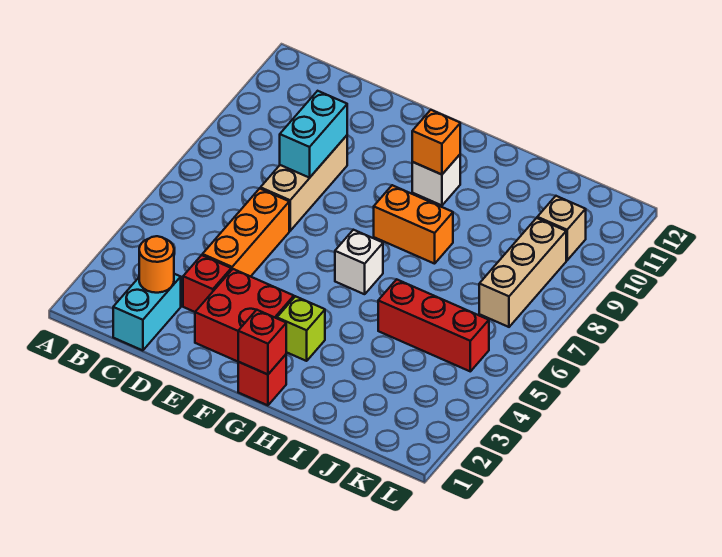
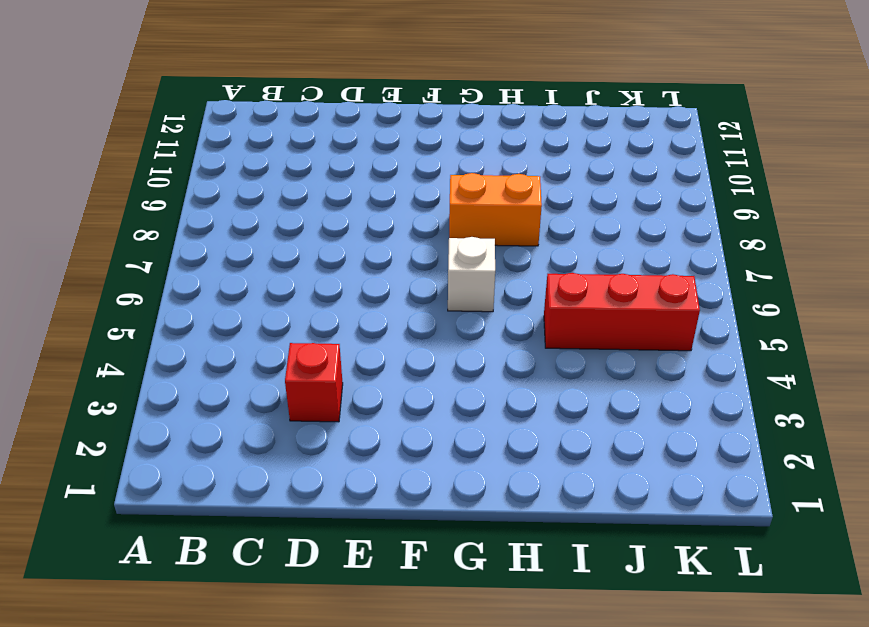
none -> cyan 1x2 brick [113,274,181,350]
none -> orange 1x3 brick [202,188,289,277]
none -> tan 1x3 brick [260,136,347,231]

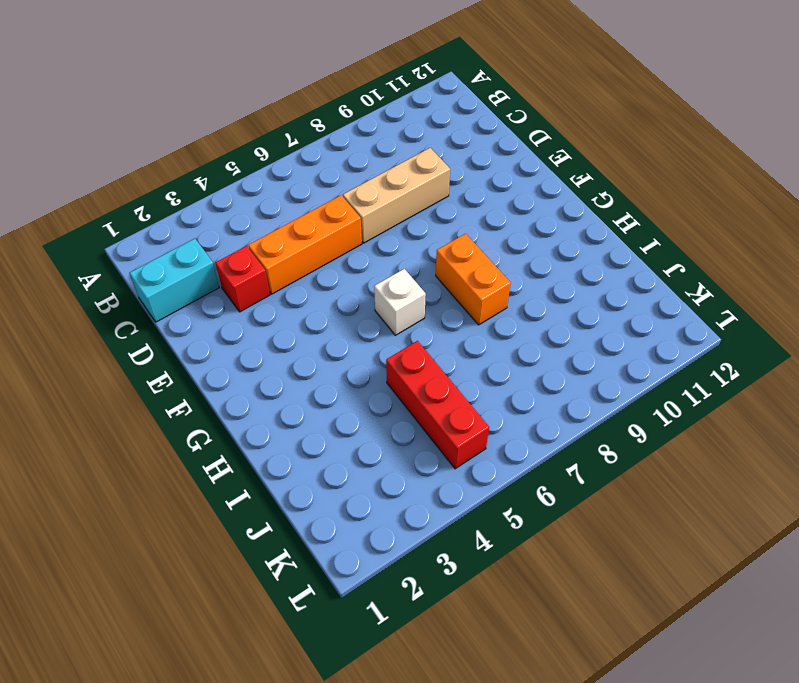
none -> red 2x2 brick [195,269,294,362]
none -> red 1x1 brick [238,355,286,405]
none -> lime 1x1 brick [277,296,325,361]

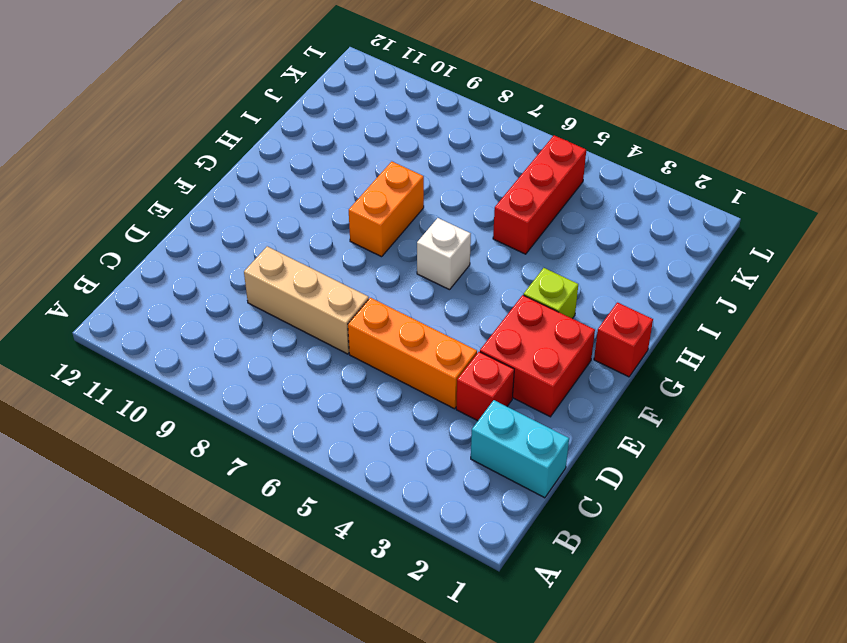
none -> white 1x1 brick [412,155,460,205]
none -> tan 1x3 brick [479,218,566,327]
none -> tan 1x1 brick [537,196,586,260]

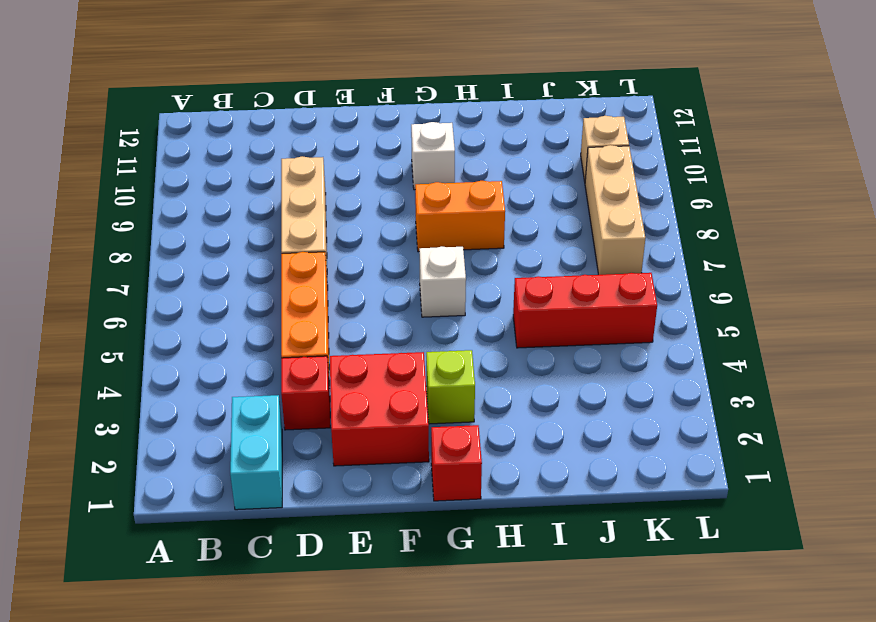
none -> orange 1x1 round brick [139,236,174,293]
none -> cyan 1x2 brick [280,91,347,178]
none -> red 1x1 brick [238,310,286,374]

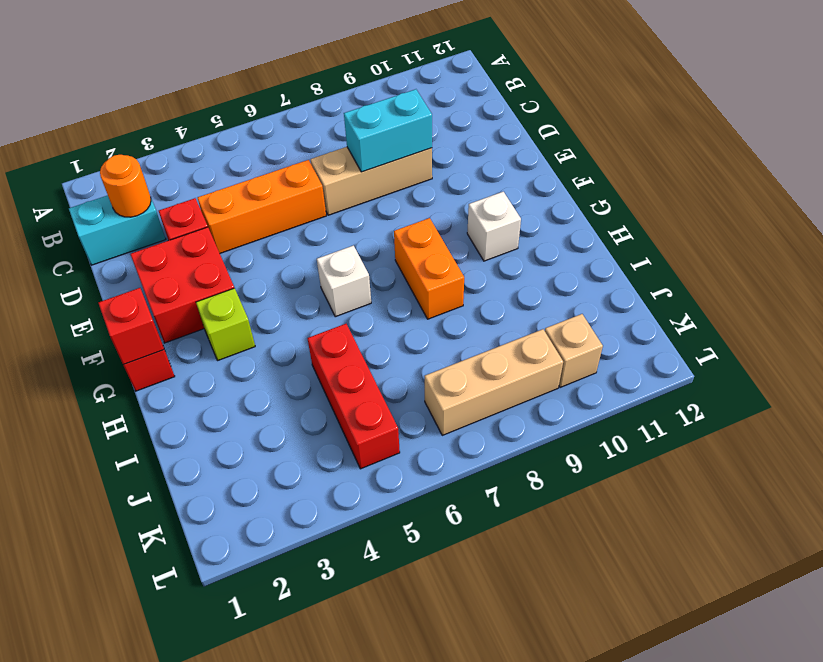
none -> orange 1x1 brick [412,110,460,175]

